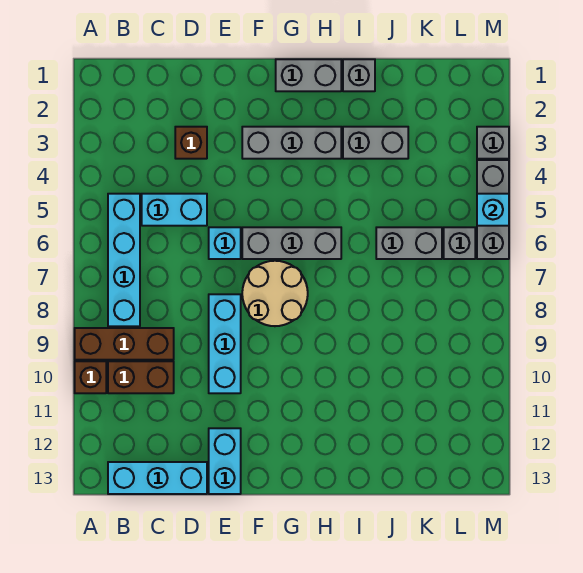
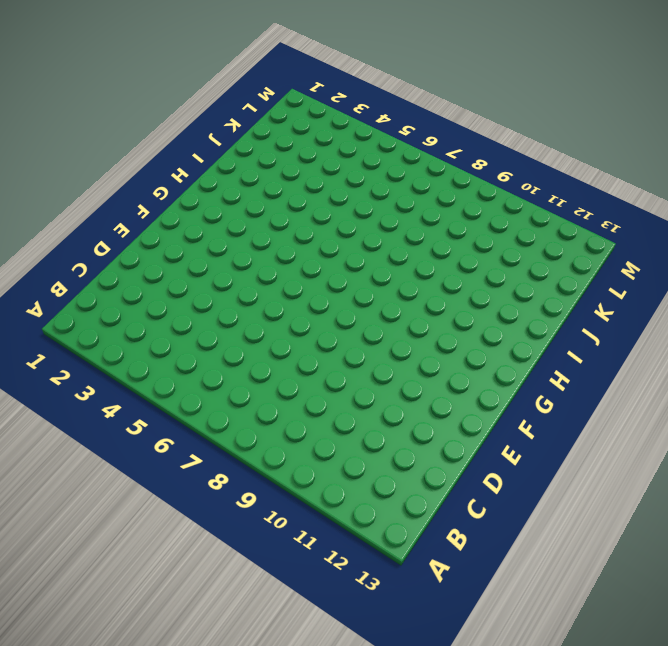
none -> brown 1x3 brick [75,328,174,360]
none -> brown 1x1 brick [75,361,106,393]
none -> cyan 1x4 brick [108,194,140,326]

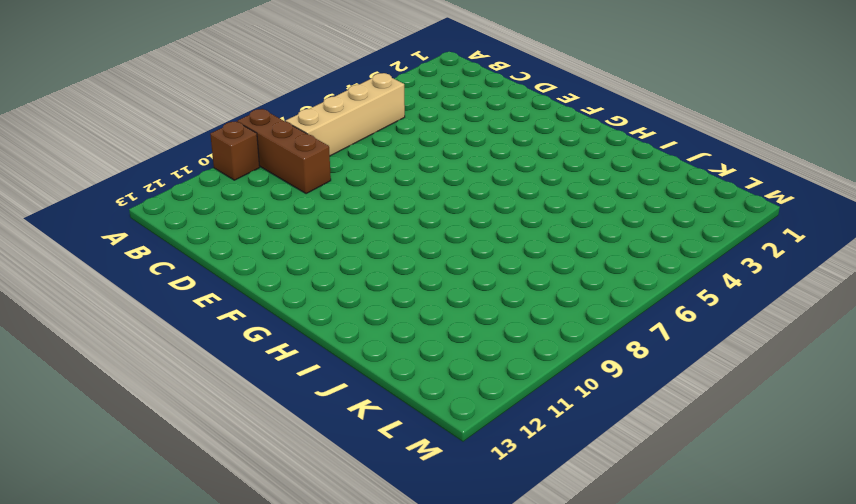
tan 1x4 brick [286,73,405,156] -> cyan 1x4 brick [108,194,140,326]
none -> brown 1x2 brick [108,361,174,393]
none -> cyan 1x3 brick [108,462,207,494]
none -> cyan 1x2 brick [142,194,207,226]

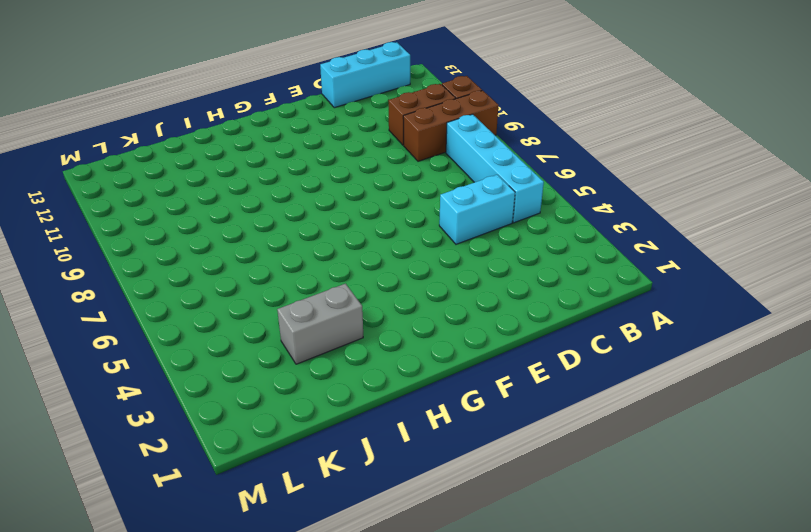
none -> brown 1x1 brick [175,127,207,159]
none -> cyan 1x1 brick [209,227,241,259]
none -> cyan 1x3 brick [209,294,241,393]

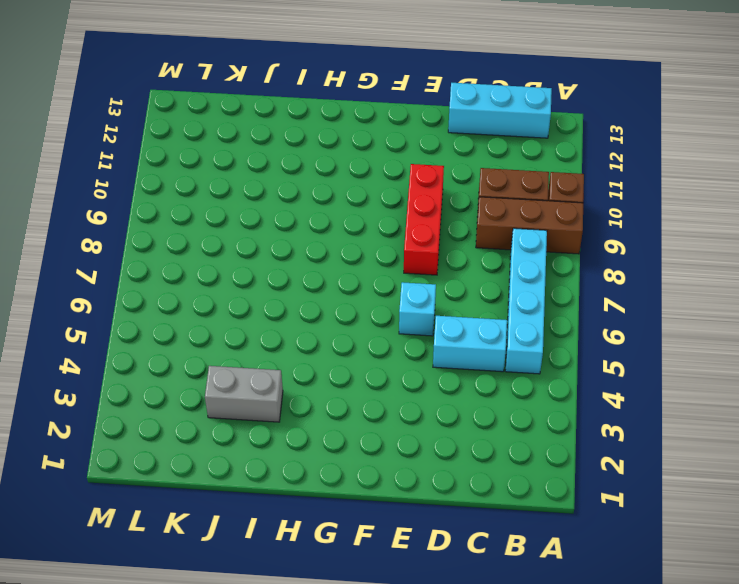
red 1x3 brick [404,164,444,275] -> cyan 1x3 brick [209,294,241,393]
none -> brown 1x1 brick [175,127,207,159]
none -> cyan 1x2 brick [209,428,241,494]
none -> grey 1x3 brick [242,127,341,159]

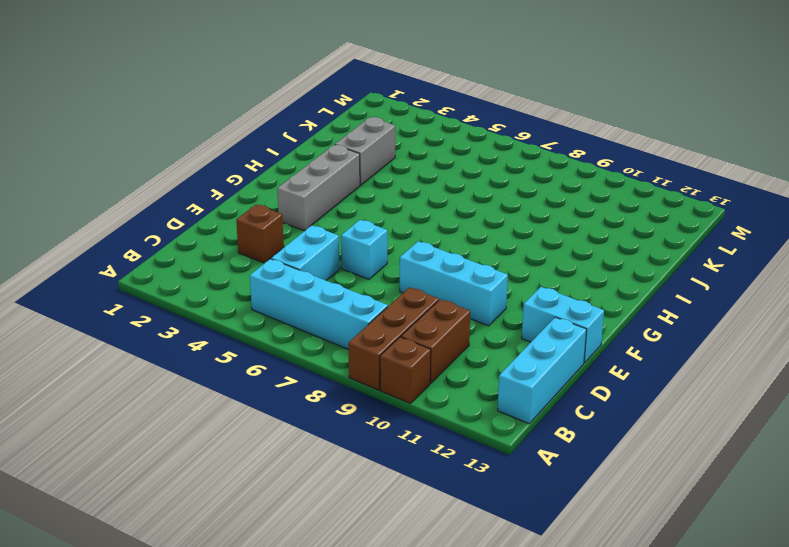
none -> grey 1x3 brick [242,227,341,259]
none -> tan 2x2 round brick [242,261,308,326]
none -> grey 1x2 brick [276,59,341,91]

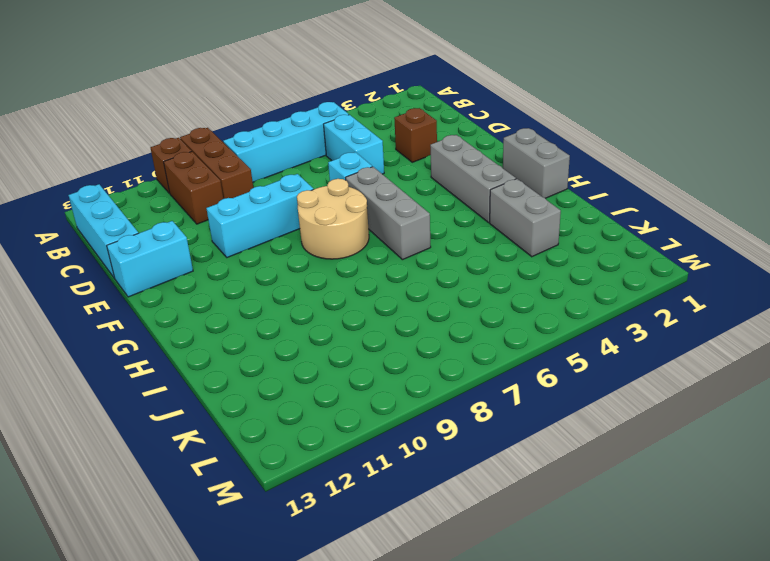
none -> grey 1x1 brick [343,59,375,91]
none -> grey 1x2 brick [376,227,442,259]
none -> grey 1x1 brick [444,227,475,259]

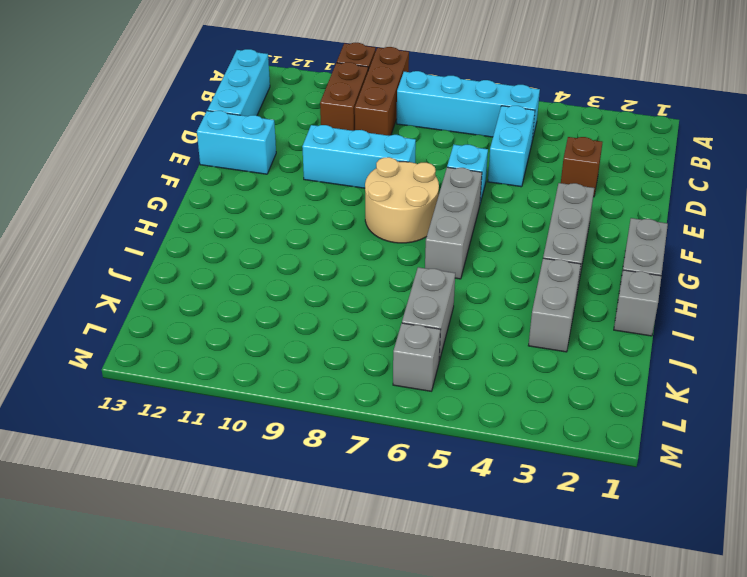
none -> grey 1x1 brick [477,127,509,159]
none -> grey 1x3 brick [477,160,509,259]
none -> cyan 1x1 brick [477,194,509,226]

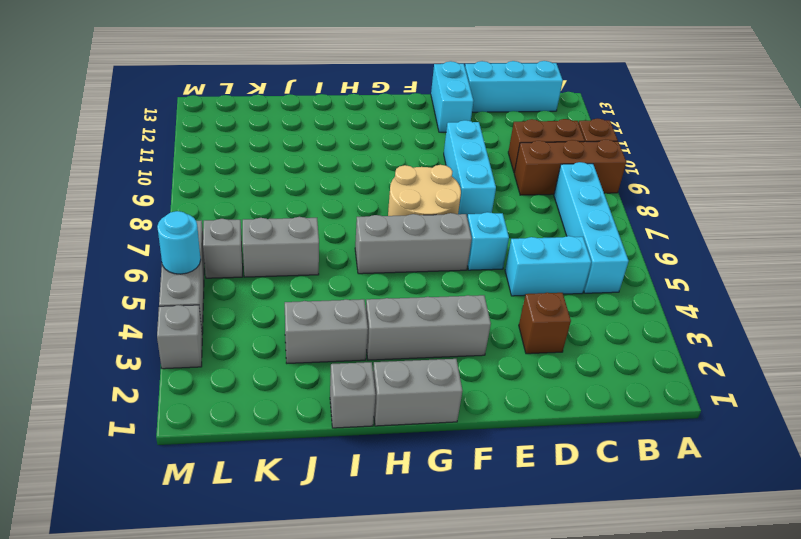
cyan 1x1 round brick [157,211,201,274] -> cyan 1x1 brick [477,194,509,226]

